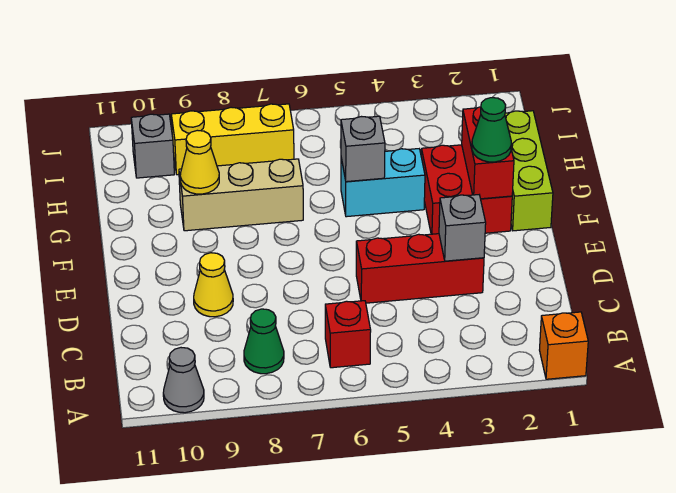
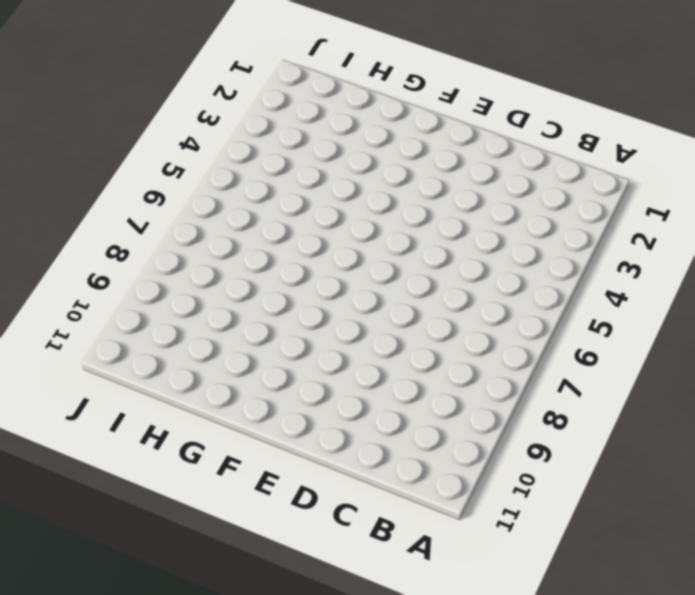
none -> orange 1x1 brick [540,312,588,379]
none -> grey 1x1 cone [163,348,204,413]
none -> red 1x1 brick [325,301,371,368]

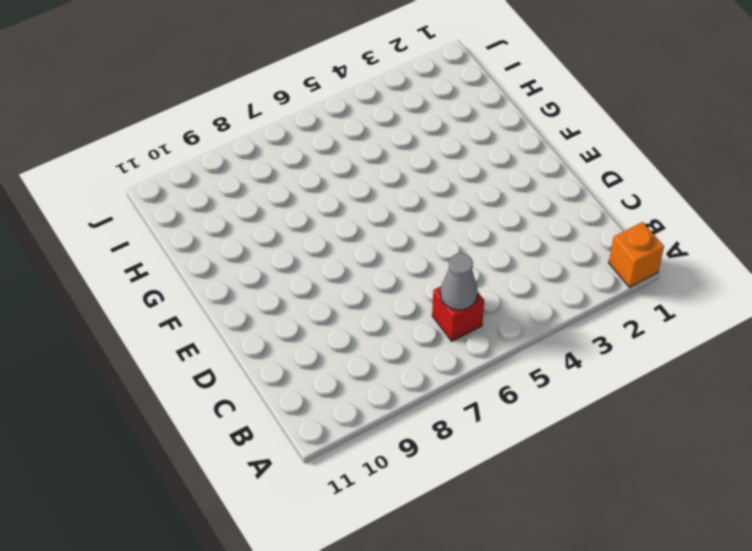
grey 1x1 cone [440,253,478,310] -> grey 1x1 cone moved to [163,348,204,413]
none -> green 1x1 cone [244,309,284,374]
none -> red 1x3 brick [356,234,484,303]
none -> yellow 1x1 cone [194,253,233,317]

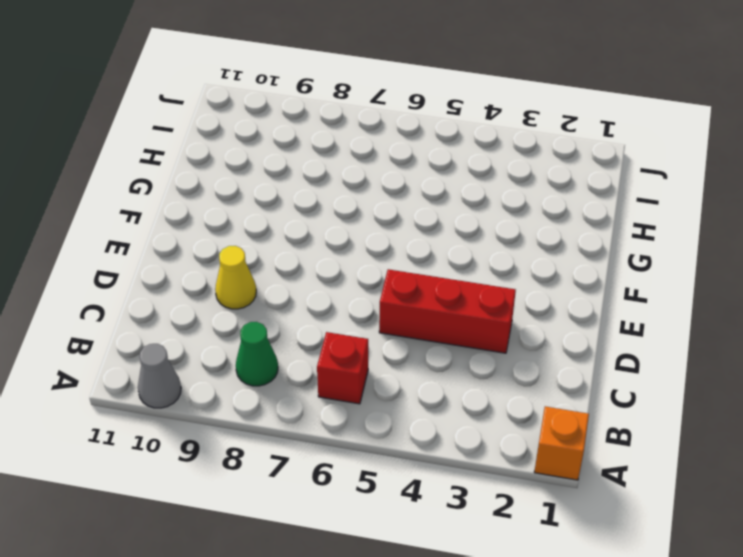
none -> lime 1x3 brick [505,111,553,231]
none -> red 2x2 brick [421,145,512,234]
none -> cyan 1x2 brick [341,149,425,217]

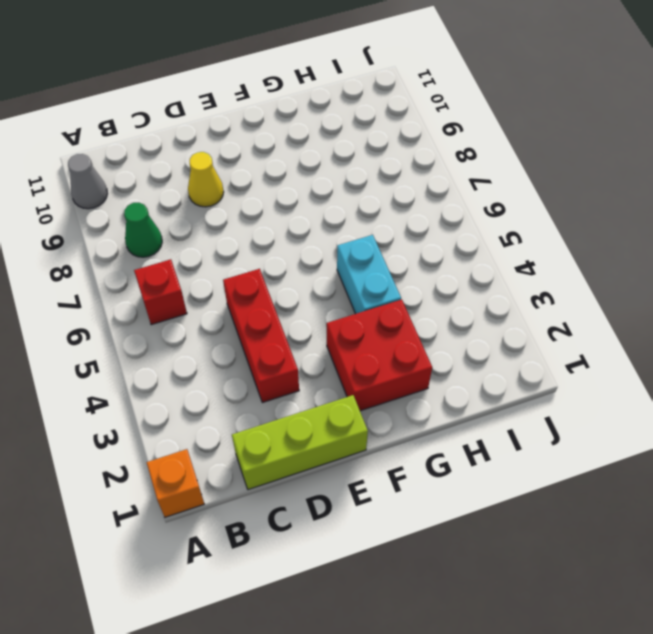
lime 1x3 brick [232,395,368,490] -> lime 1x3 brick moved to [505,111,553,231]
none -> tan 1x3 brick [179,159,303,231]
none -> yellow 1x3 brick [171,104,294,175]
none -> grey 1x1 brick [131,114,174,178]

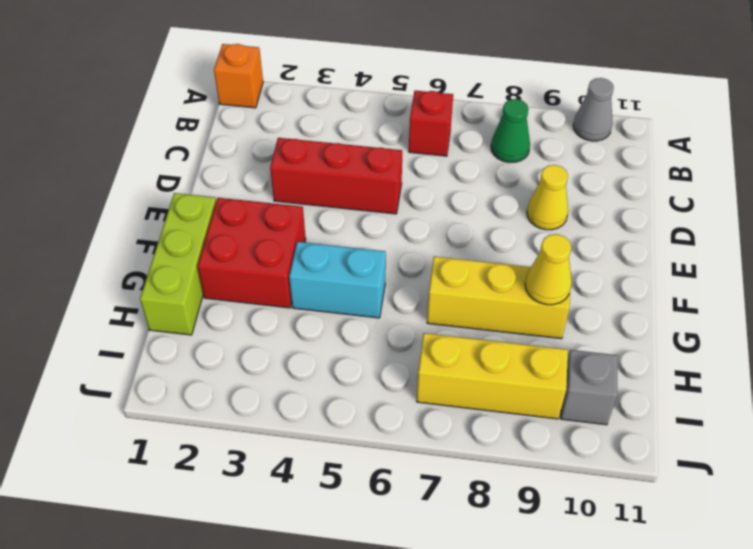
yellow 1x3 brick [427,257,571,339] -> tan 1x3 brick [179,159,303,231]
none -> grey 1x1 brick [439,195,486,261]
none -> red 1x2 brick [462,107,514,199]
none -> grey 1x1 brick [341,116,385,182]

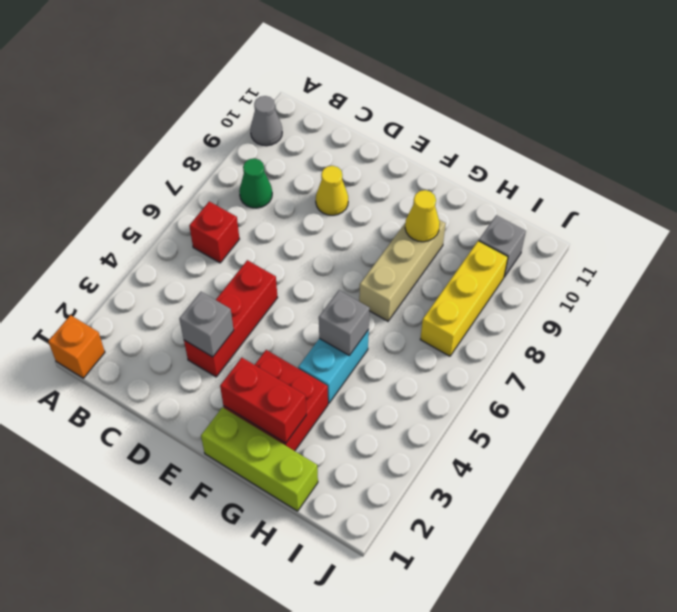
none -> green 1x1 cone [472,98,511,162]

